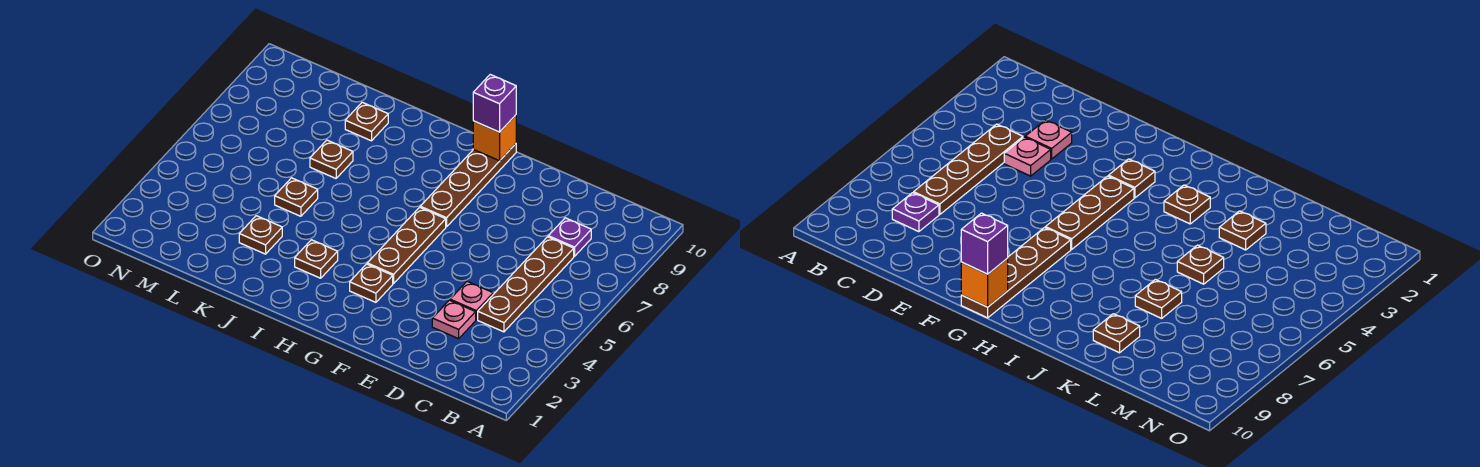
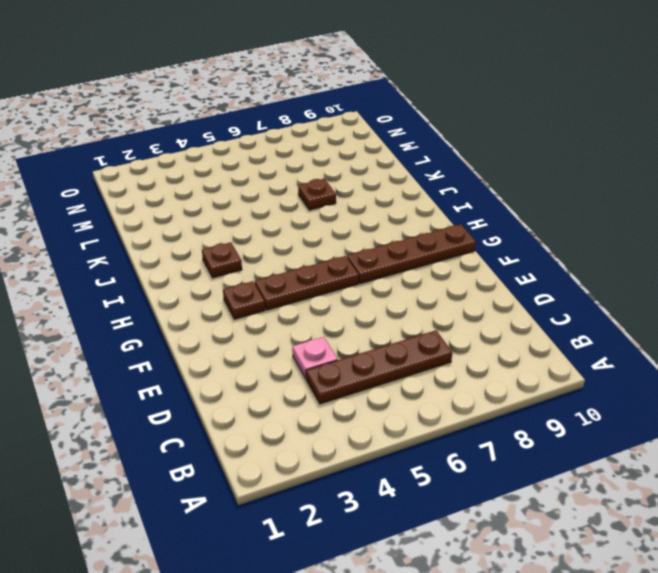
none -> purple 1x1 plate [548,218,591,256]
none -> pink 1x1 plate [432,300,476,339]
none -> brown 1x1 plate [239,216,282,254]

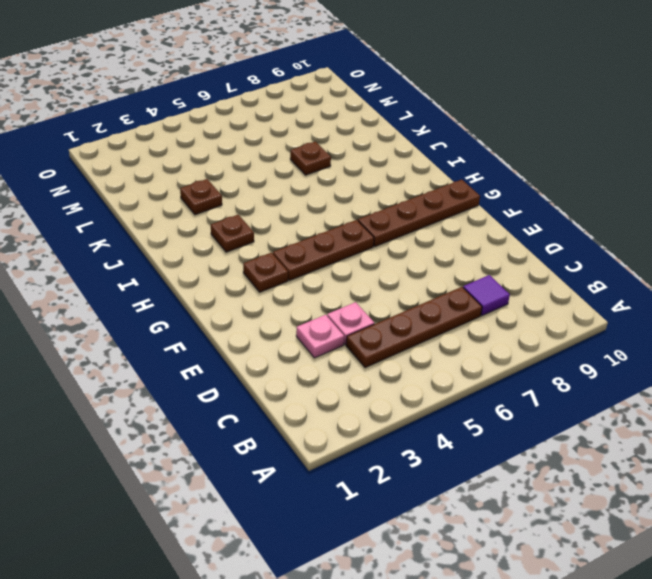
purple 1x1 tile [463,275,510,316] -> purple 1x1 plate [548,218,591,256]
none -> brown 1x1 plate [275,178,318,216]
none -> brown 1x1 plate [345,102,388,141]
none -> orange 1x1 brick [473,115,516,161]

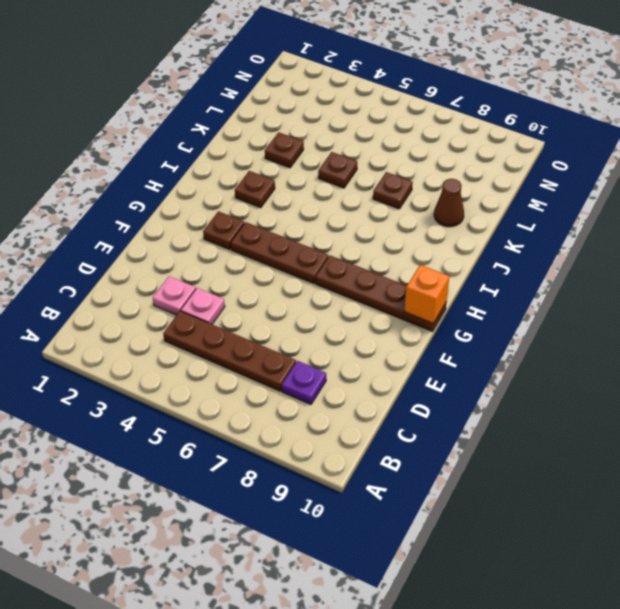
brown 1x1 cone [434,179,464,227] -> brown 1x1 plate [345,102,388,141]
none -> purple 1x1 brick [473,75,516,132]

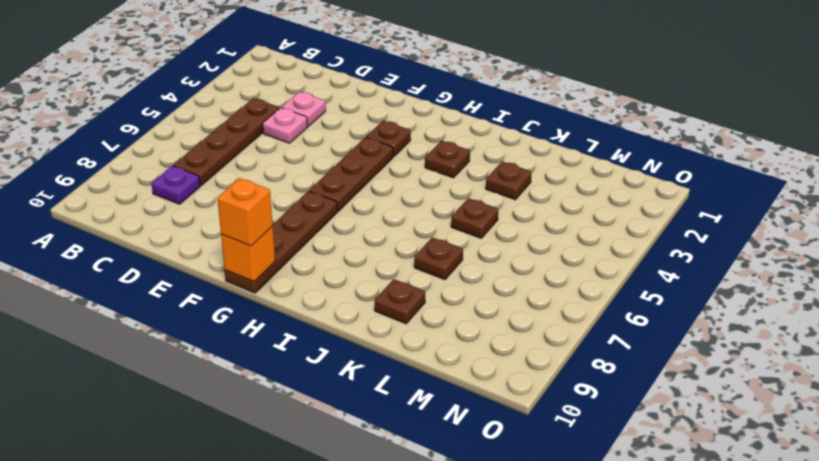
orange 1x1 brick [217,178,273,246] -> purple 1x1 brick [473,75,516,132]

